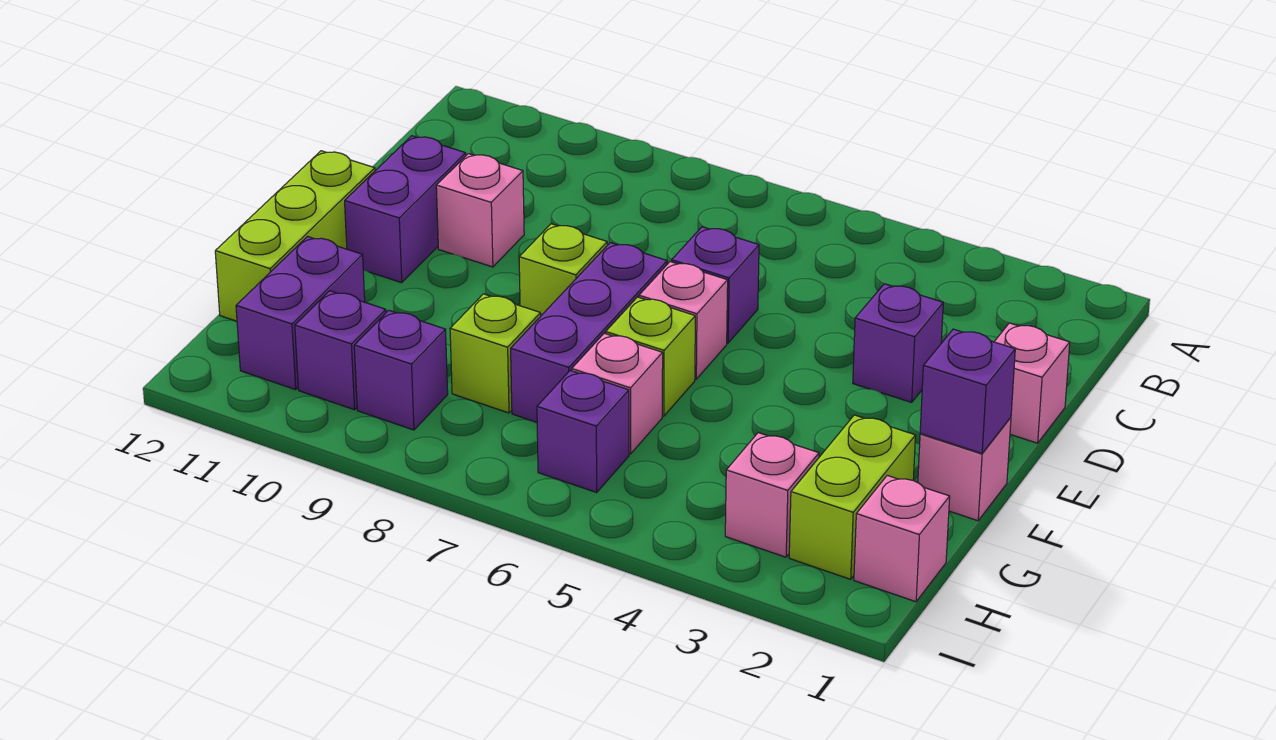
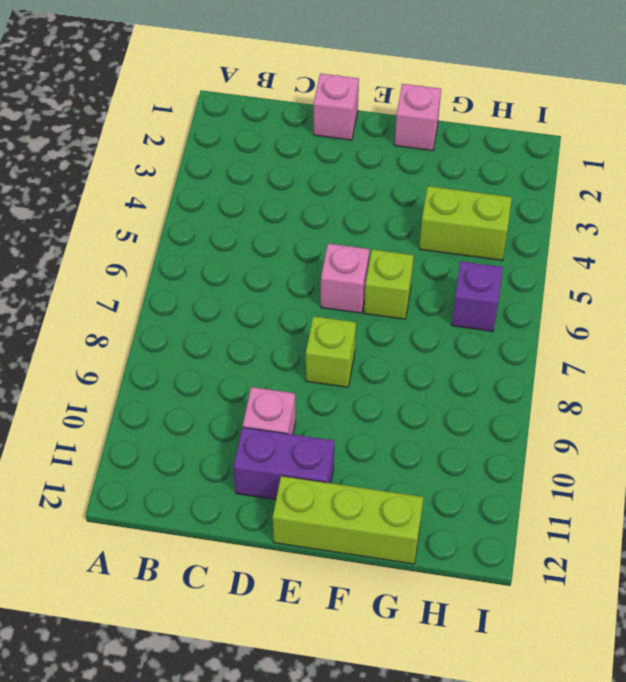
lime 1x2 brick [419,186,512,260] -> lime 1x2 brick moved to [789,415,916,579]
none -> purple 1x1 brick [853,284,943,402]
none -> purple 1x1 brick [672,227,759,343]
none -> purple 1x3 brick [511,243,667,422]

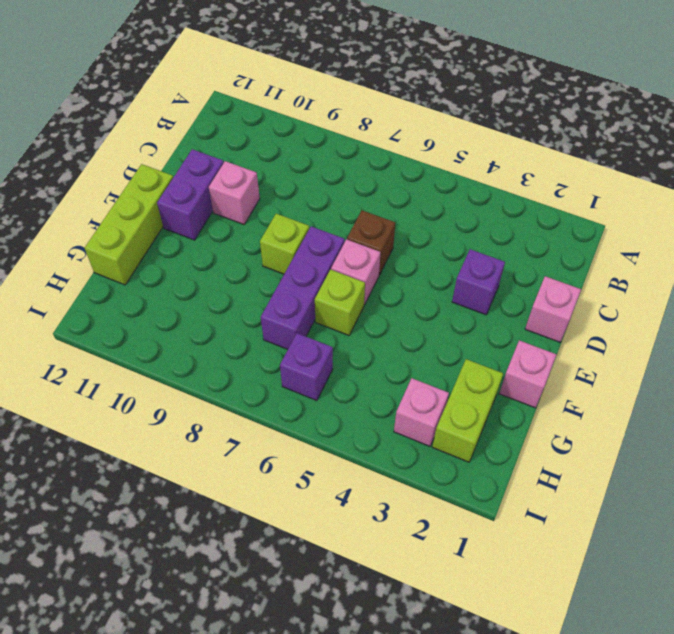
brown 1x1 brick [347,210,395,275] -> purple 1x1 brick [672,227,759,343]
none -> pink 1x1 brick [572,333,663,454]
none -> lime 1x1 brick [450,294,541,413]
none -> purple 1x2 brick [236,237,365,390]

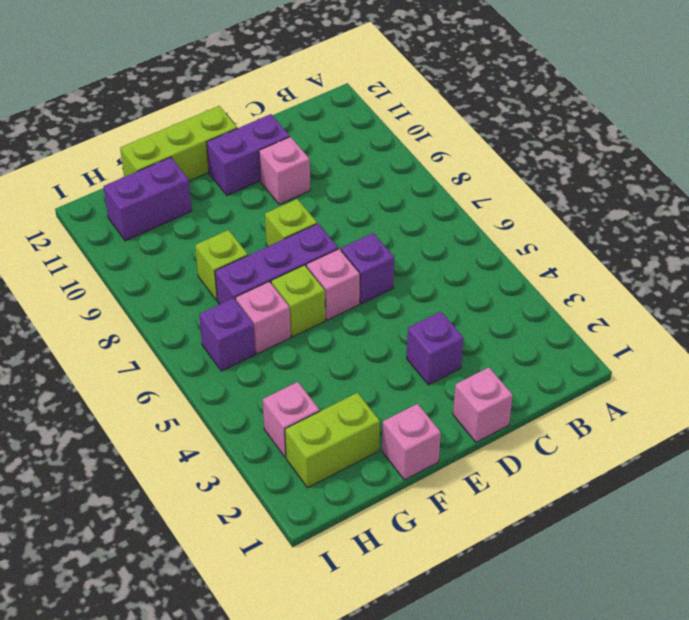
none -> pink 1x1 brick [854,475,950,602]
none -> purple 1x1 brick [354,310,448,430]
none -> purple 1x1 brick [295,291,386,410]

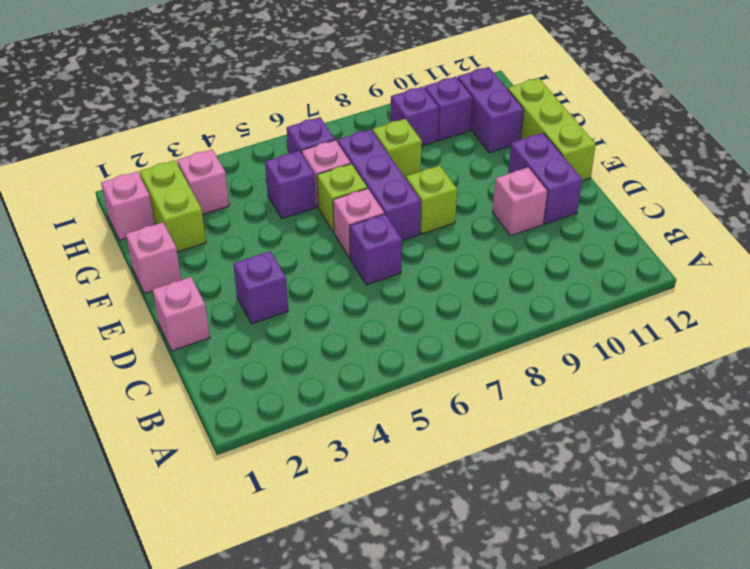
purple 1x1 brick [265,151,316,219] -> purple 1x1 brick moved to [920,329,1015,453]

